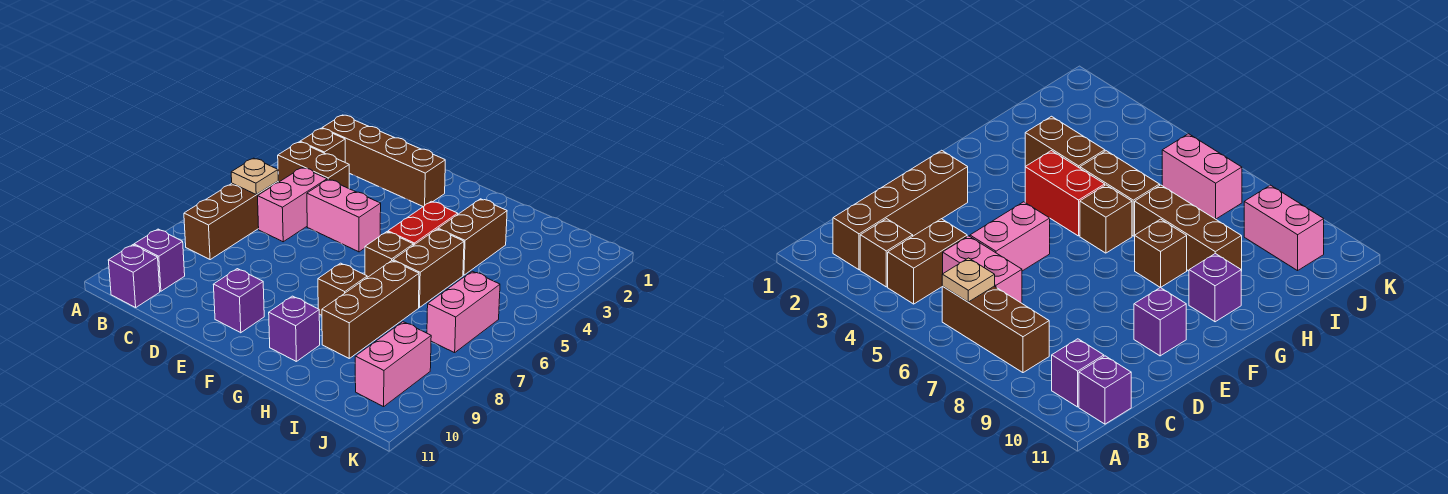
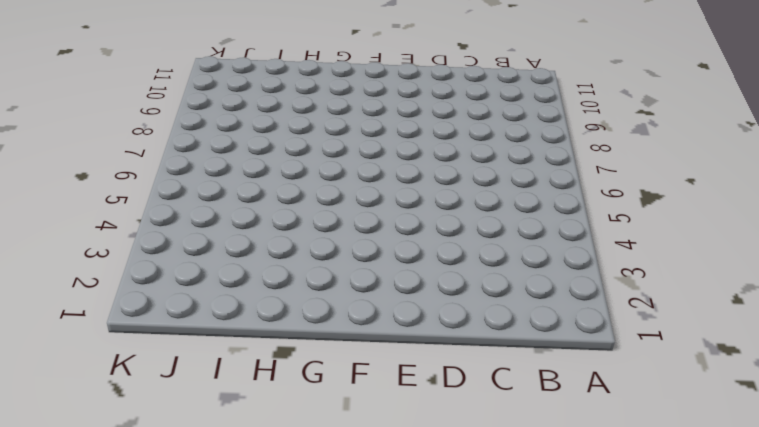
none -> brown 1x4 brick [322,115,445,207]
none -> brown 1x1 brick [300,129,345,162]
none -> brown 1x2 brick [278,142,349,188]

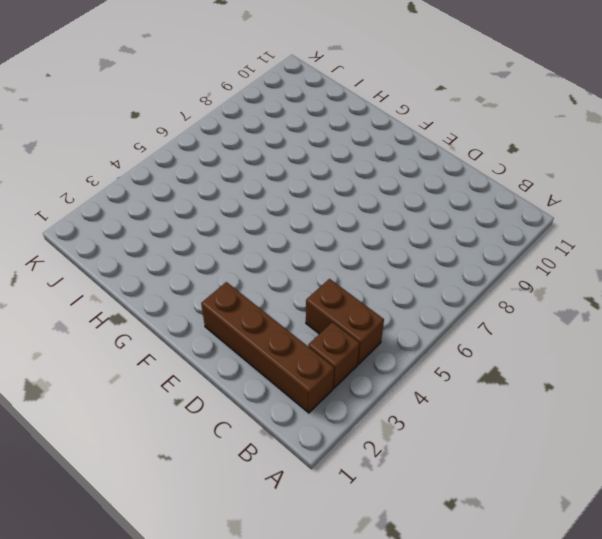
none -> brown 1x3 brick [184,181,278,260]
none -> purple 1x1 brick [134,229,185,291]
none -> purple 1x1 brick [108,245,160,308]

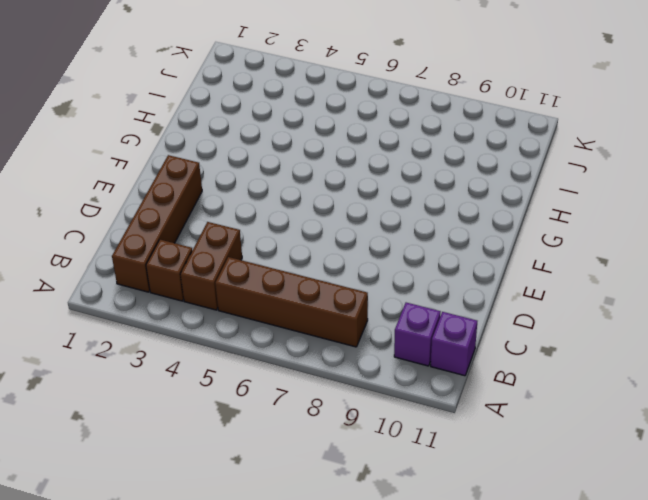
brown 1x4 brick [215,257,368,347] -> brown 1x3 brick [184,181,278,260]
none -> pink 1x2 brick [258,167,327,242]
none -> pink 1x2 brick [307,179,381,252]
none -> purple 1x1 brick [213,269,264,333]

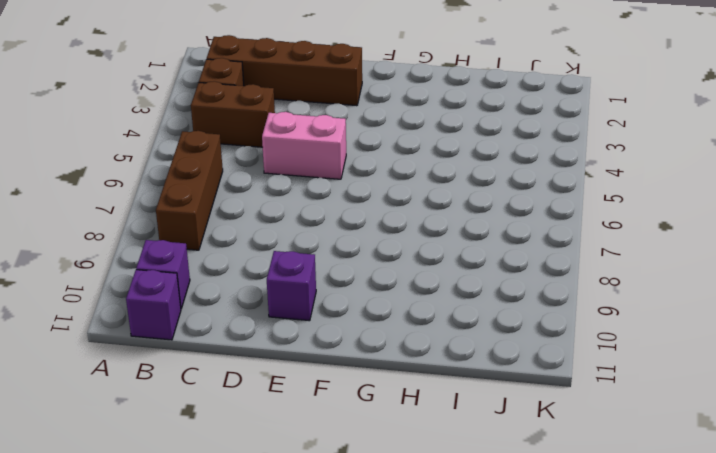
none -> pink 1x2 brick [258,167,327,242]
none -> red 1x2 brick [388,201,458,245]
none -> brown 1x1 brick [365,232,413,277]

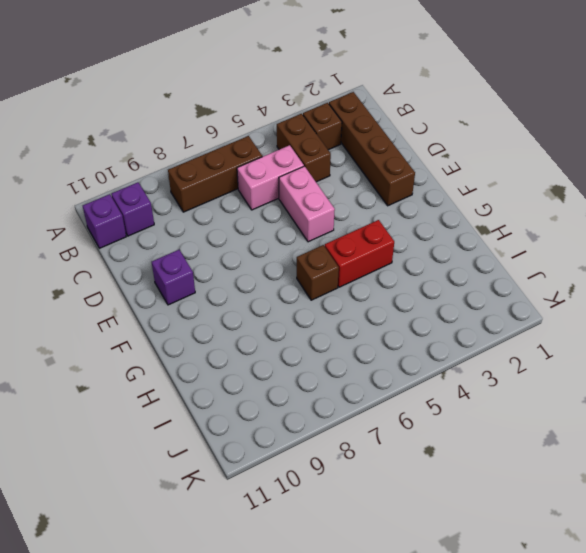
none -> brown 1x1 brick [318,263,367,315]
none -> purple 1x1 brick [269,296,320,362]
none -> brown 1x2 brick [438,199,507,275]

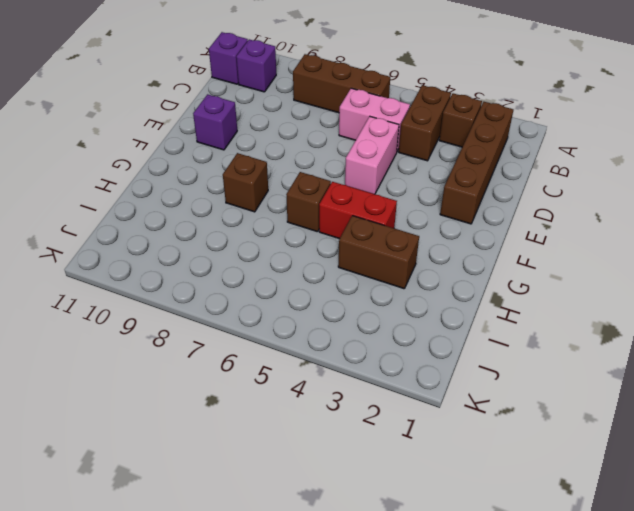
none -> purple 1x1 brick [269,296,320,362]
none -> brown 1x2 brick [393,229,464,308]
none -> brown 1x3 brick [322,261,419,358]

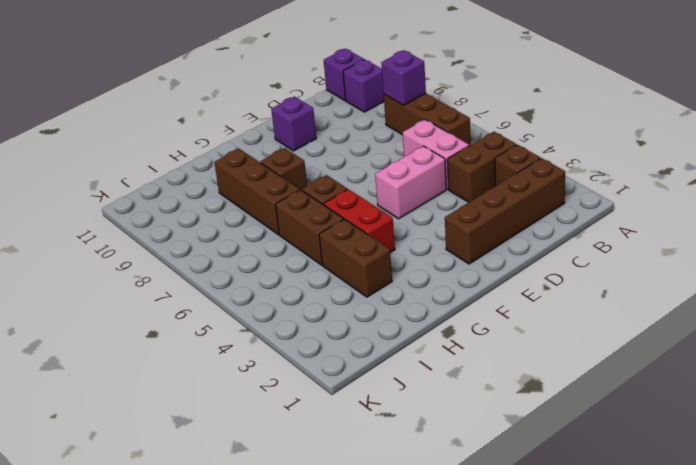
purple 1x1 brick [381,50,426,105] -> purple 1x1 brick moved to [269,296,320,362]
none -> pink 1x2 brick [427,271,500,353]
none -> pink 1x2 brick [355,322,431,407]
none -> tan 1x1 plate [231,158,278,195]

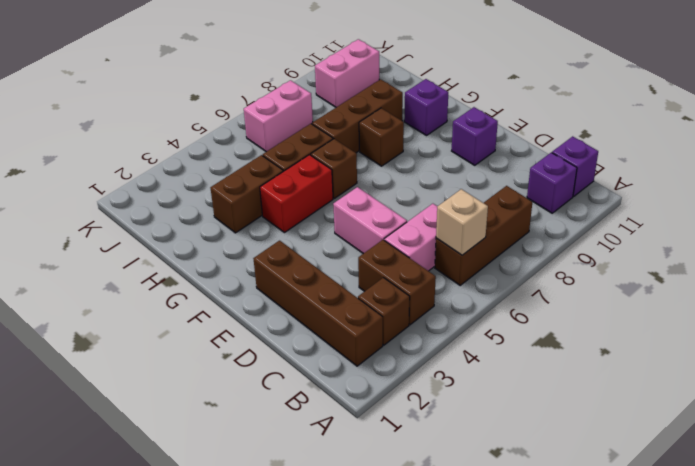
tan 1x1 brick [436,189,488,255] -> tan 1x1 plate [231,158,278,195]

